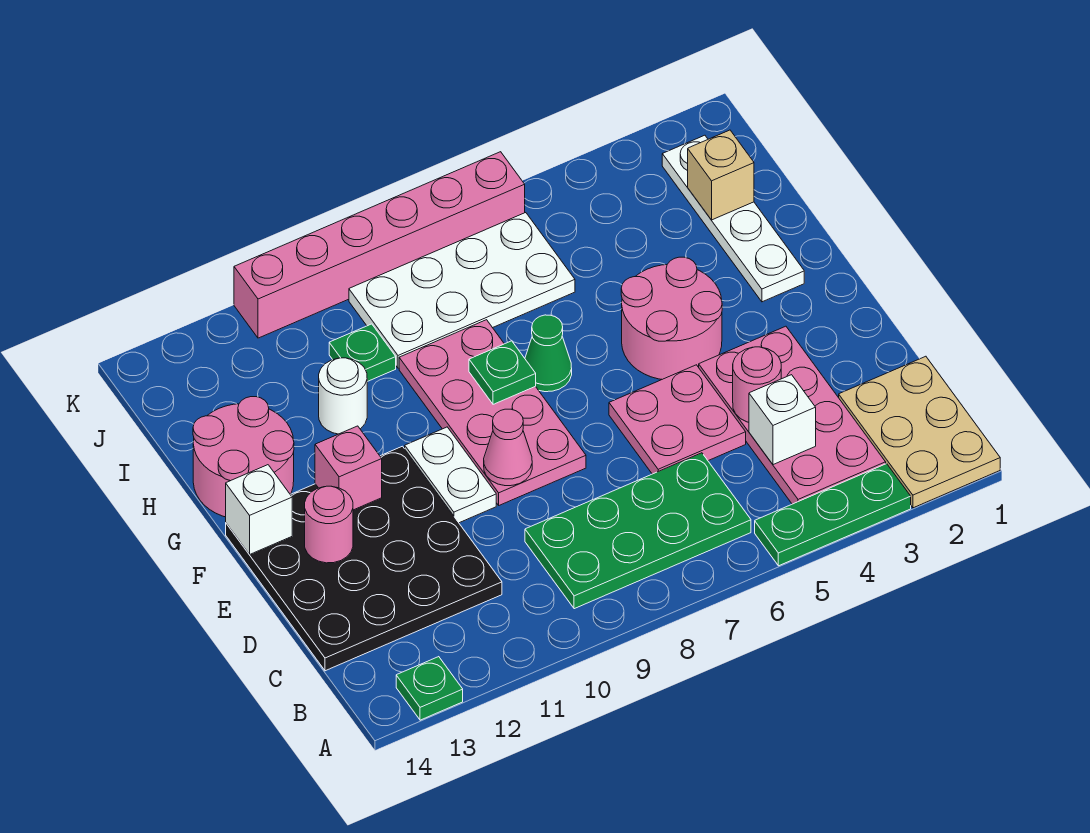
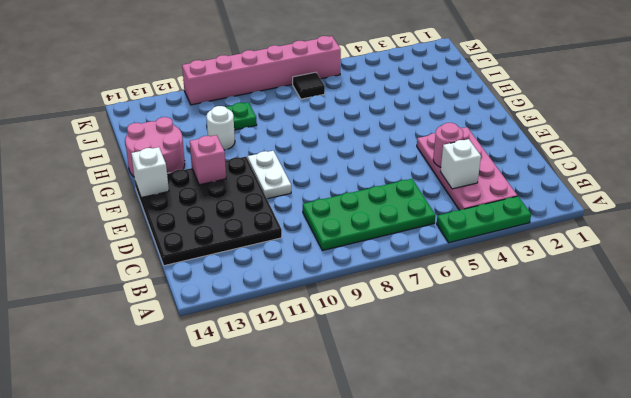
black 1x1 tile [293,72,325,99] -> white 2x4 plate [349,213,575,368]
none -> tan 2x3 plate [839,356,1000,508]
none -> green 1x1 plate [396,657,463,720]
none -> pink 2x2 plate [609,365,746,474]

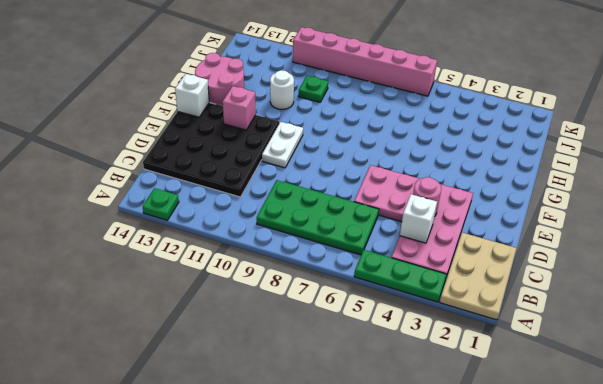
none -> pink 2x4 plate [399,320,586,505]
none -> pink 2x2 round brick [621,257,722,379]
none -> white 1x4 plate [662,135,804,302]

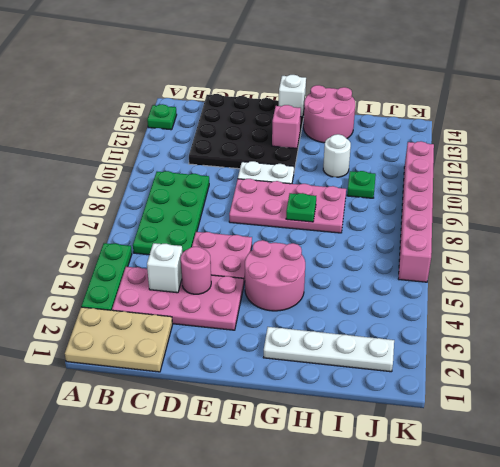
none -> green 1x1 cone [525,315,572,392]
none -> white 2x4 plate [349,213,575,368]
none -> pink 1x1 cone [484,409,532,486]

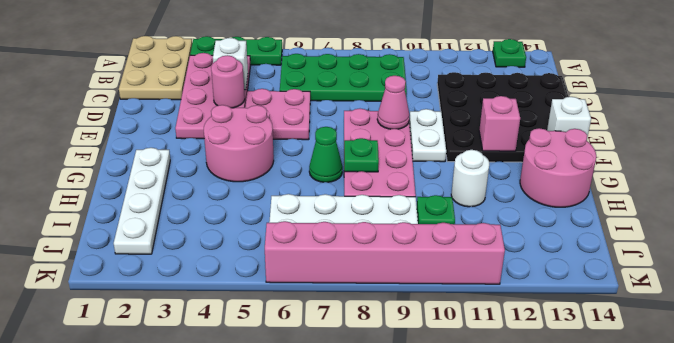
none -> pink 1x1 round brick [305,486,353,563]
none -> tan 1x1 brick [688,130,754,220]

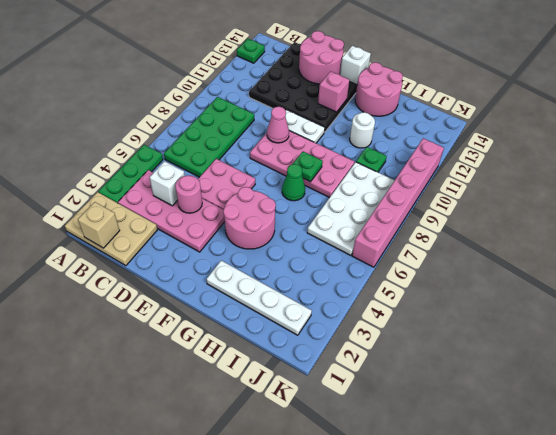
tan 1x1 brick [78,202,120,248] -> tan 1x1 brick moved to [688,130,754,220]
pink 2x2 round brick [299,31,344,84] -> pink 1x1 round brick [305,486,353,563]

